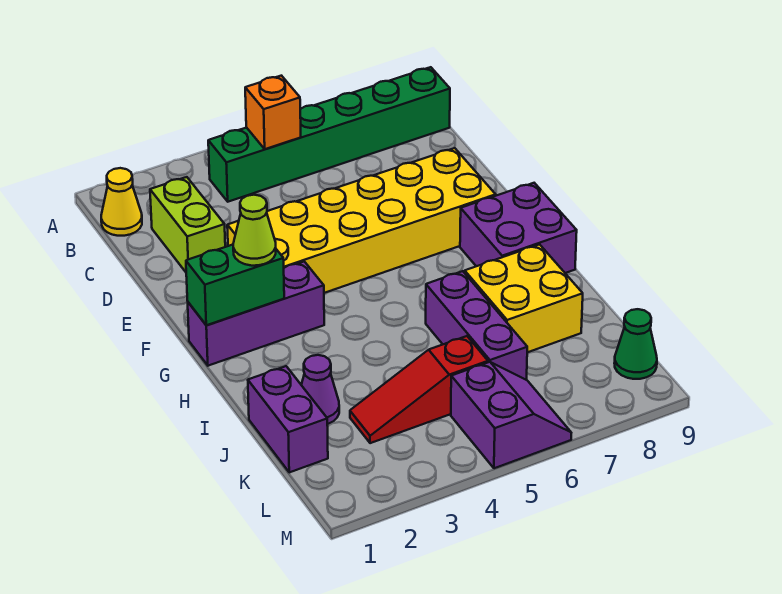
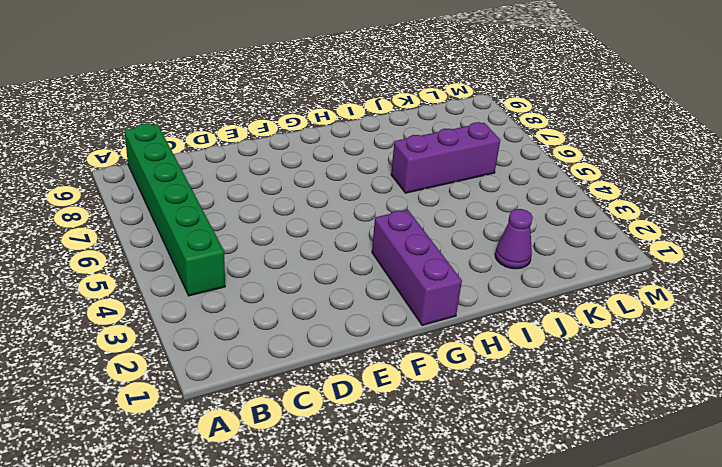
none -> yellow 1x1 cone [101,168,142,236]
none -> lime 1x2 brick [150,177,225,272]
none -> yellow 2x6 brick [227,148,496,293]

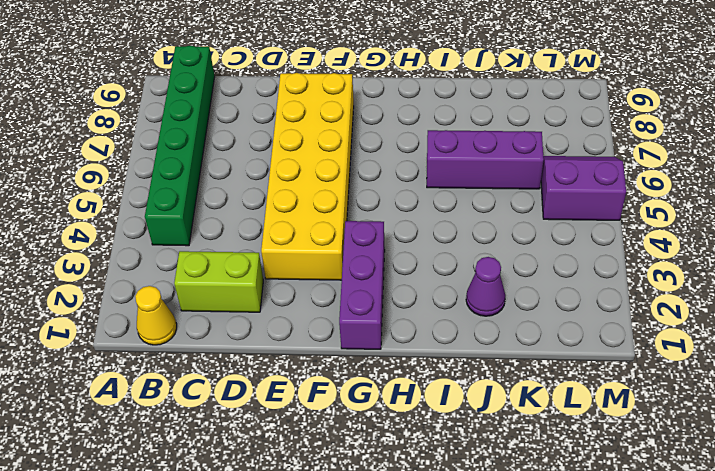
none -> purple 2x2 brick [460,183,577,273]
none -> yellow 2x2 brick [465,244,583,352]
none -> purple 1x2 brick [248,366,328,472]

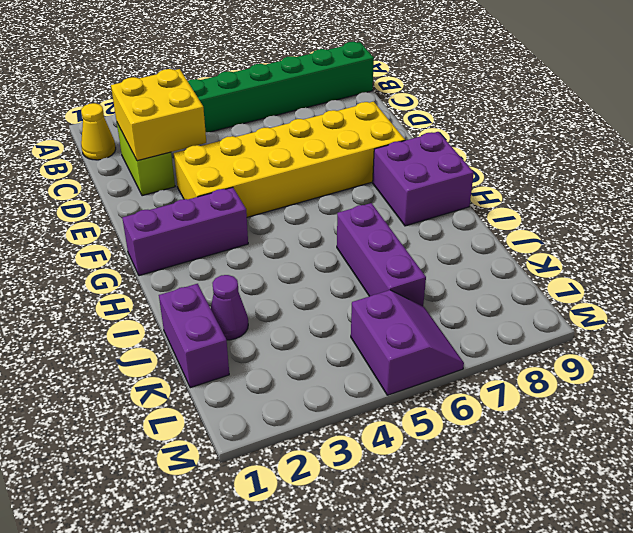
yellow 2x2 brick [111,69,206,161] -> yellow 2x2 brick moved to [465,244,583,352]
none -> red 1x3 slope [350,336,488,443]
none -> green 1x1 cone [614,309,657,379]
none -> orange 1x1 brick [245,76,301,149]

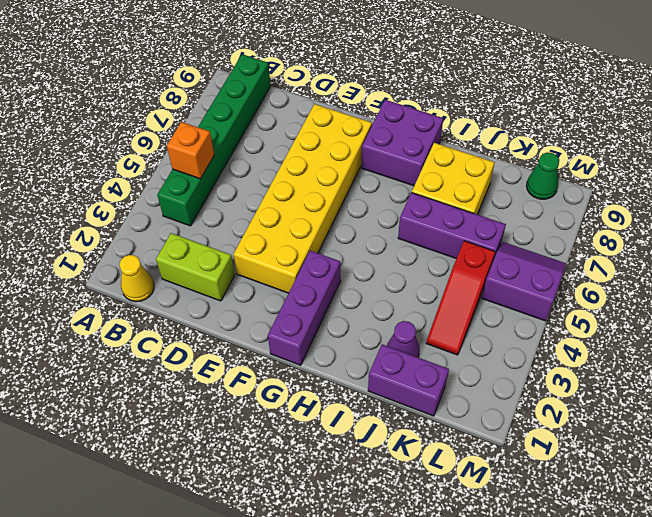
none -> green 1x2 brick [186,245,284,325]
none -> lime 1x1 cone [233,195,276,266]

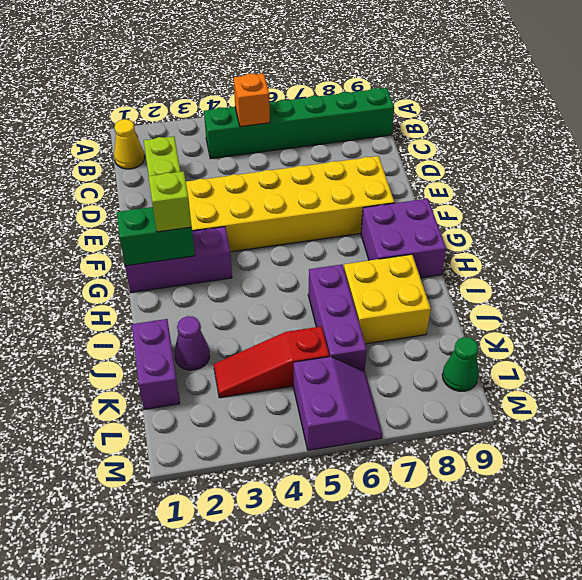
lime 1x1 brick [148,171,192,232] -> lime 1x1 cone [233,195,276,266]

